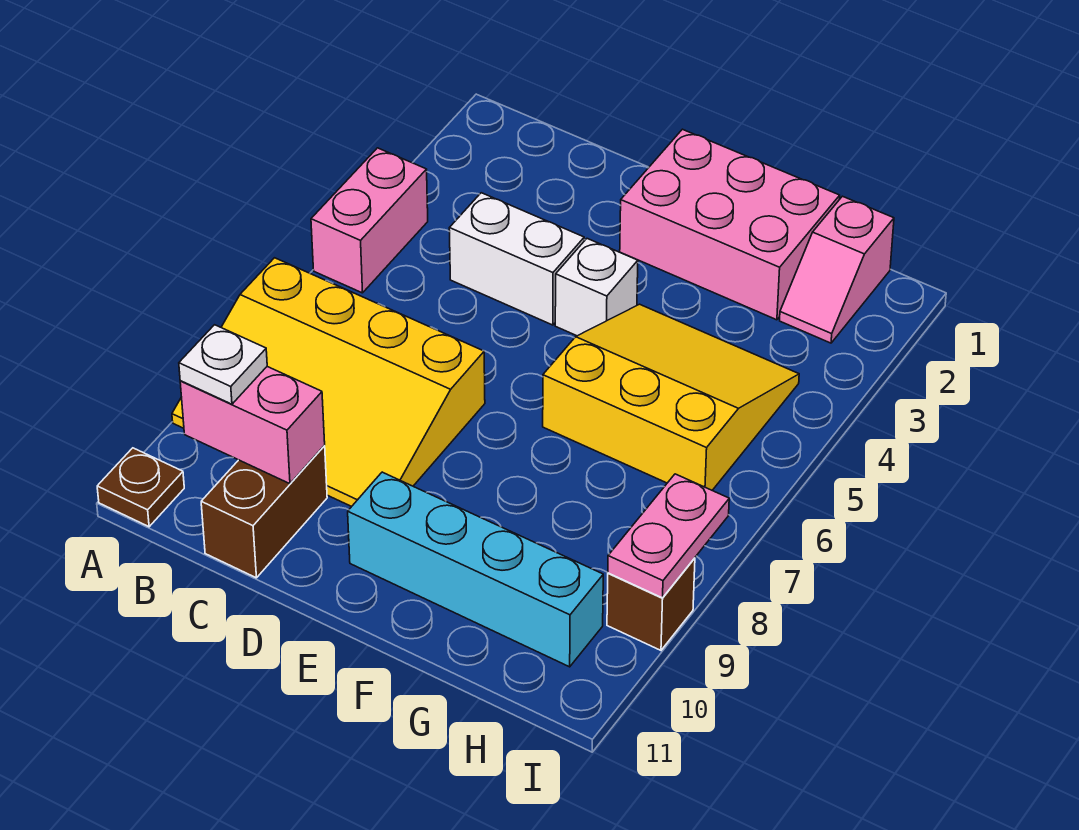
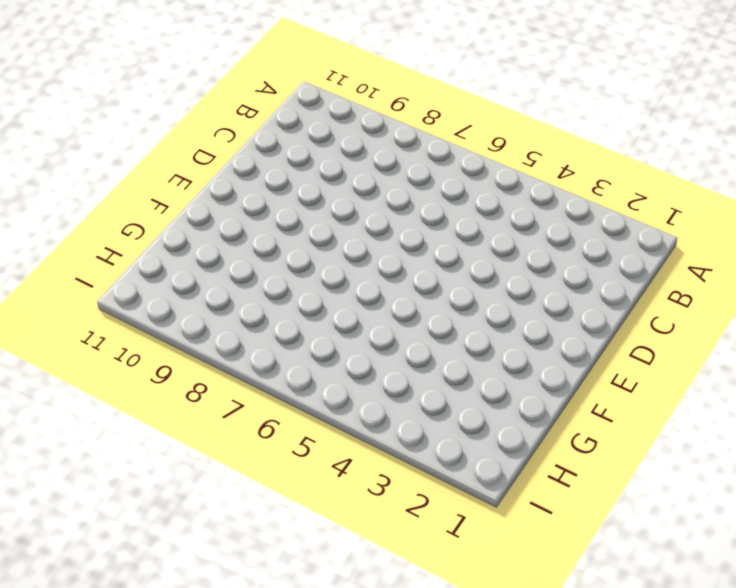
none -> pink 1x2 brick [311,148,428,293]
none -> yellow 3x4 slope [172,258,485,507]
none -> brown 1x1 plate [97,448,184,527]

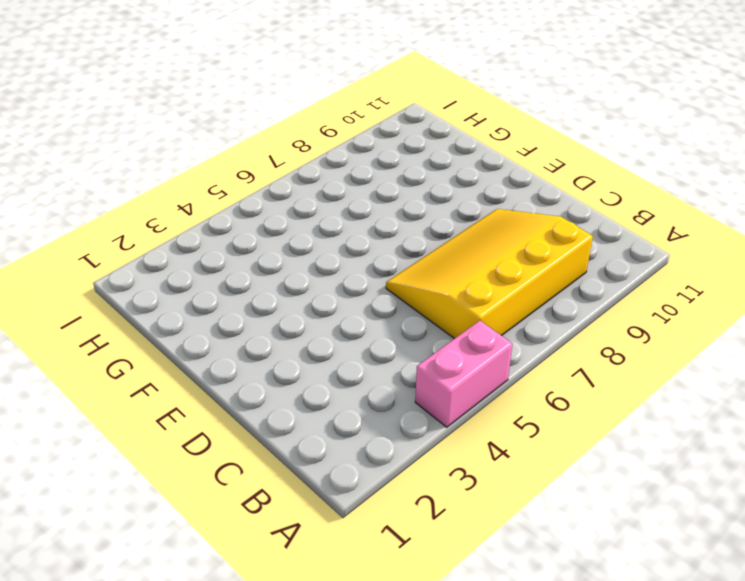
yellow 3x4 slope [386,209,593,339] -> yellow 3x4 slope turned to [172,258,485,507]
none -> brown 1x1 plate [97,448,184,527]
none -> white 1x2 brick [449,193,584,325]
none -> brown 1x2 brick [201,446,327,578]

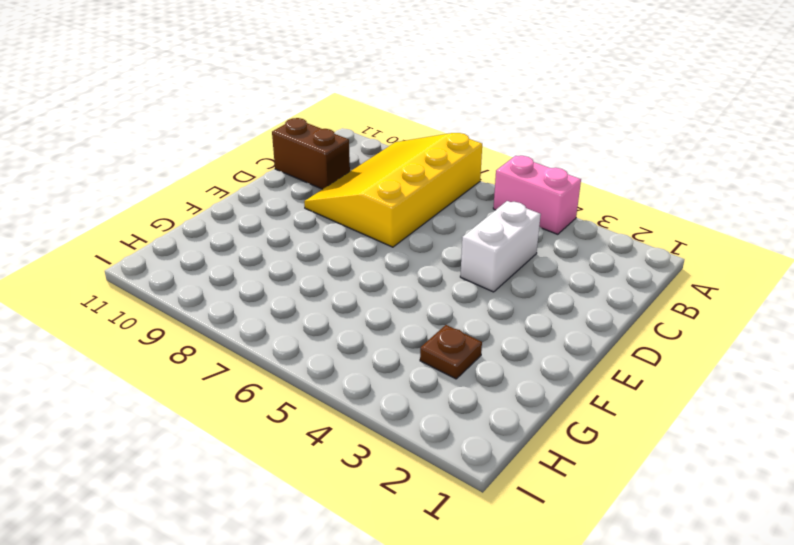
brown 1x1 plate [420,325,482,379] -> brown 1x1 plate moved to [97,448,184,527]
none -> pink 2x3 brick [620,129,840,320]
none -> white 1x1 brick [555,239,638,336]
none -> cyan 1x4 brick [348,472,603,667]

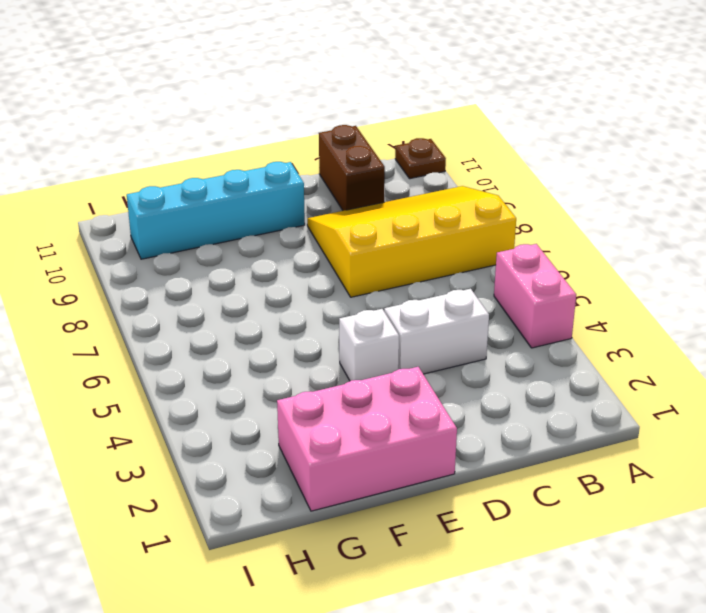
none -> yellow 3x3 slope [543,304,799,490]
none -> pink 1x2 slope [780,196,894,343]
none -> brown 1x1 brick [607,558,695,650]

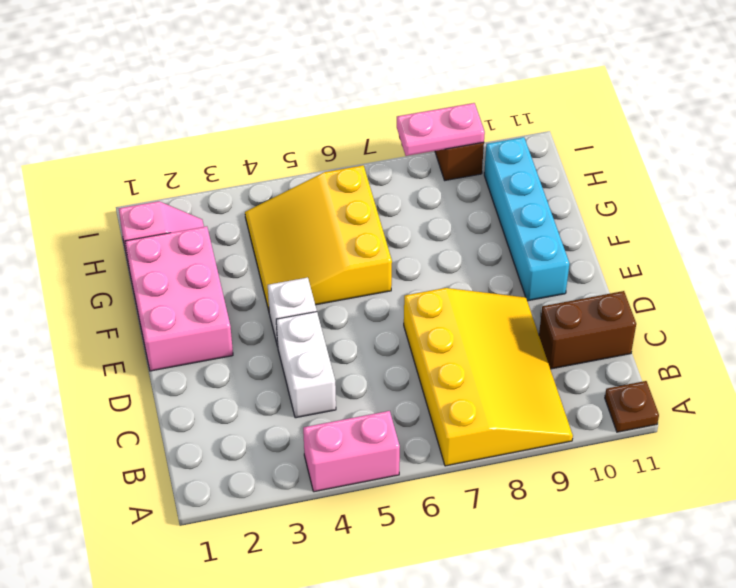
none -> pink 1x2 brick [180,367,325,484]
none -> white 1x1 plate [179,325,267,404]

